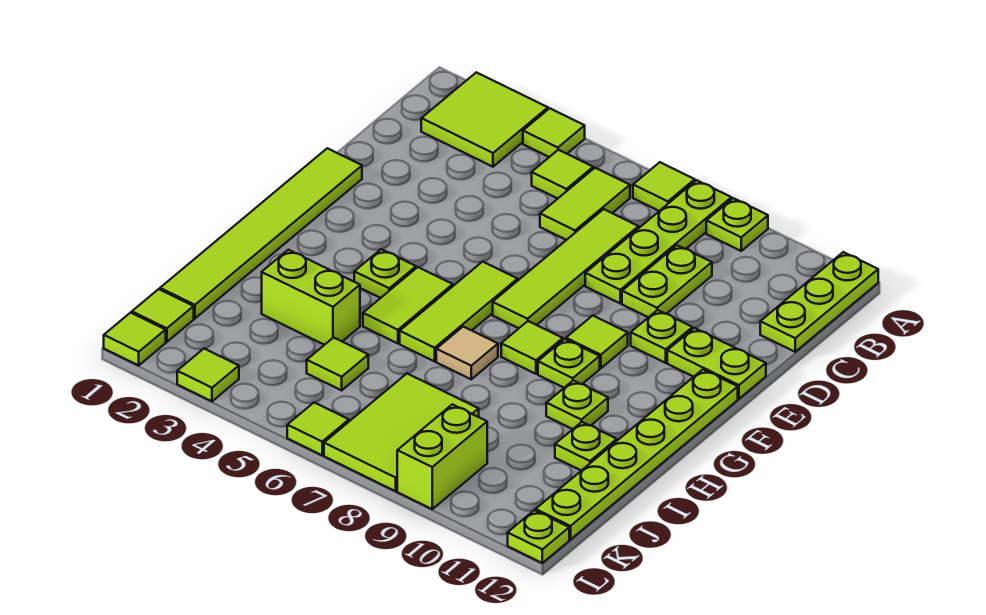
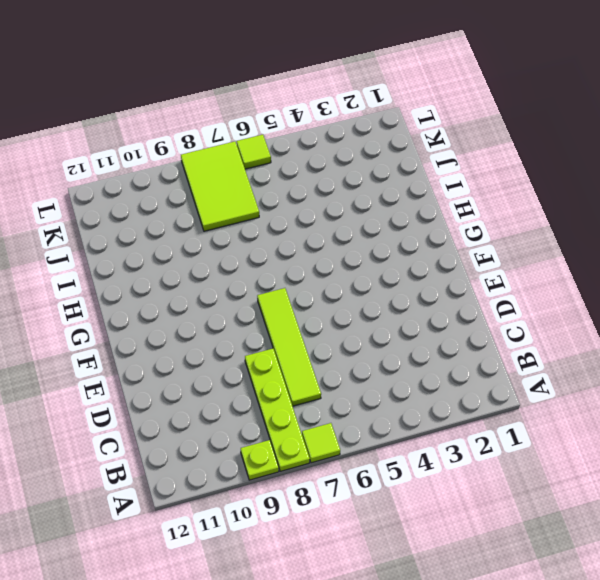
none -> lime 2x2 tile [421,72,548,167]
none -> lime 1x1 tile [523,108,585,157]
none -> lime 1x3 plate [760,252,878,352]
none -> lime 1x1 tile [532,150,593,198]

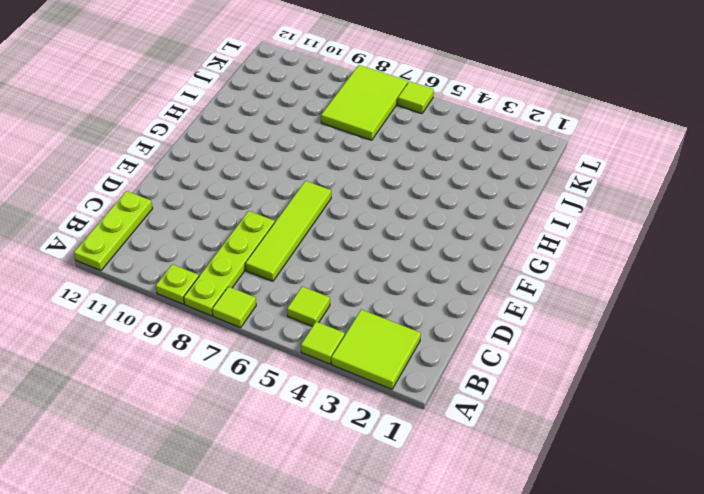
none -> lime 1x2 tile [540,168,630,240]
none -> lime 1x2 plate [622,245,712,317]
none -> lime 1x6 tile [160,148,362,319]
none -> lime 1x1 plate [631,310,692,363]

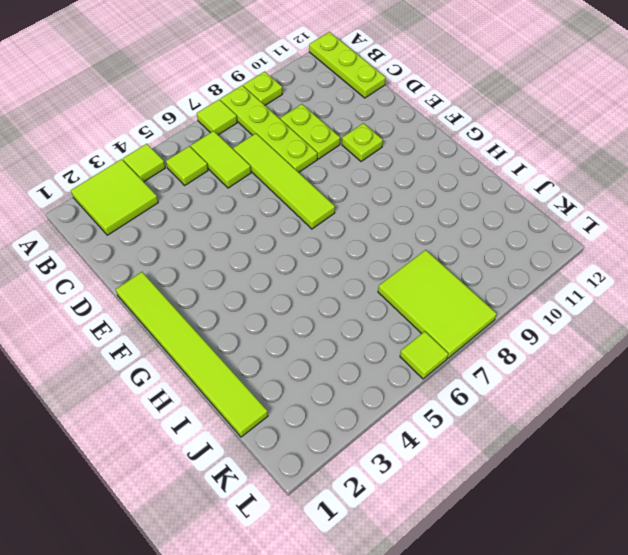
none -> lime 1x2 plate [667,328,766,399]
none -> lime 1x3 tile [400,262,518,361]
none -> lime 1x1 tile [566,316,628,368]
none -> lime 1x6 plate [535,370,738,540]

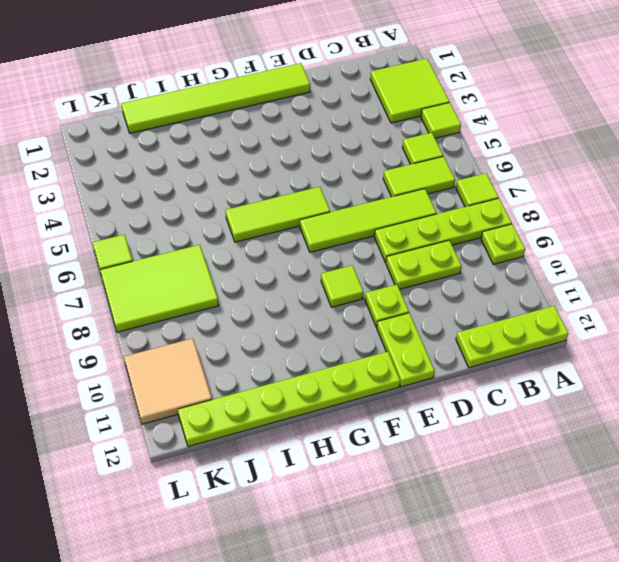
tan 2x2 tile [124,338,212,424] -> none
none -> lime 1x1 plate [354,249,416,298]
none -> lime 1x2 tile [363,267,453,343]
none -> lime 1x1 tile [501,321,563,374]
none -> lime 1x1 plate [538,339,600,388]

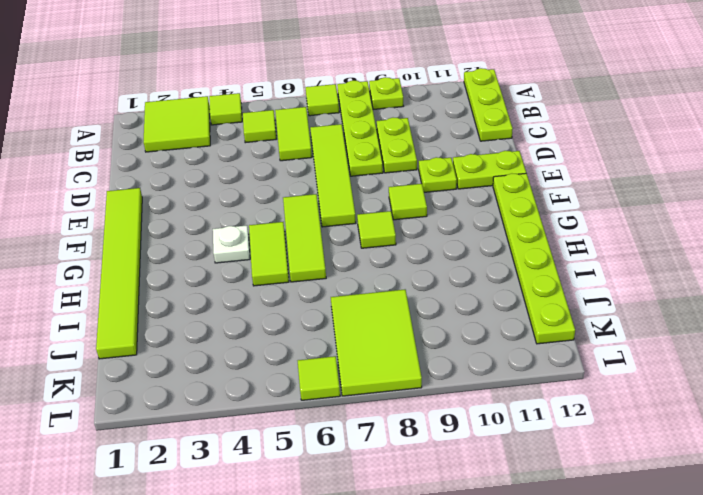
white 1x1 plate [213,225,250,263] -> lime 1x1 plate [354,249,416,298]
none -> lime 1x1 plate [538,339,600,388]
none -> tan 1x1 tile [436,327,498,379]
none -> lime 1x1 plate [546,380,608,429]
none -> lime 1x2 brick [262,250,360,345]

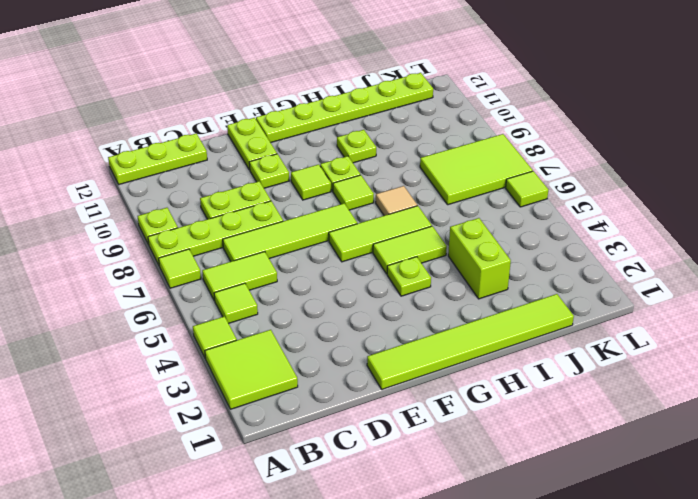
none -> lime 1x1 plate [555,422,617,471]
none -> lime 1x1 tile [307,338,368,390]
none -> lime 1x1 tile [132,289,194,342]
none -> lime 1x2 brick [397,404,487,509]

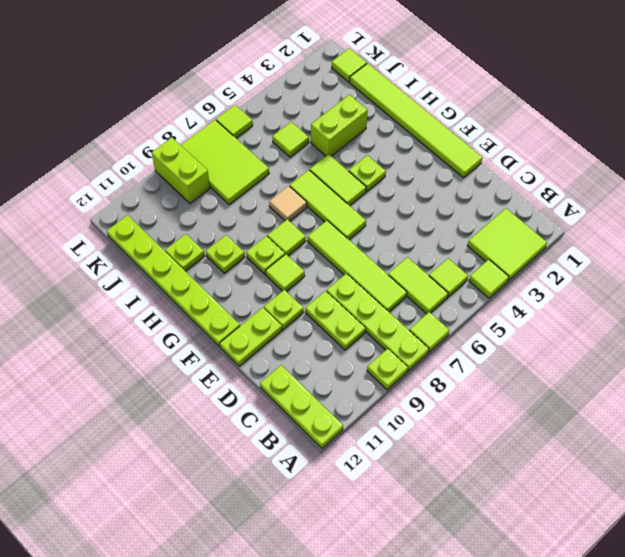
none -> lime 1x1 tile [104,313,166,365]
none -> lime 1x1 tile [177,349,239,401]
none -> lime 1x1 plate [508,510,569,563]

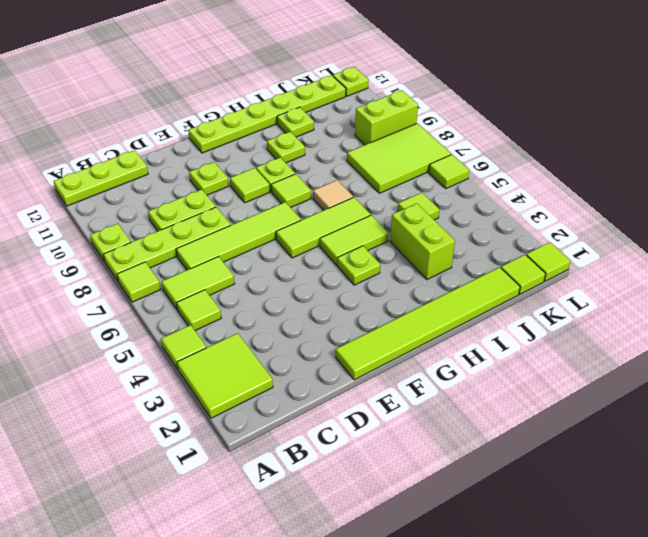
none -> lime 1x2 plate [667,328,766,399]
none -> lime 1x1 tile [177,349,239,401]

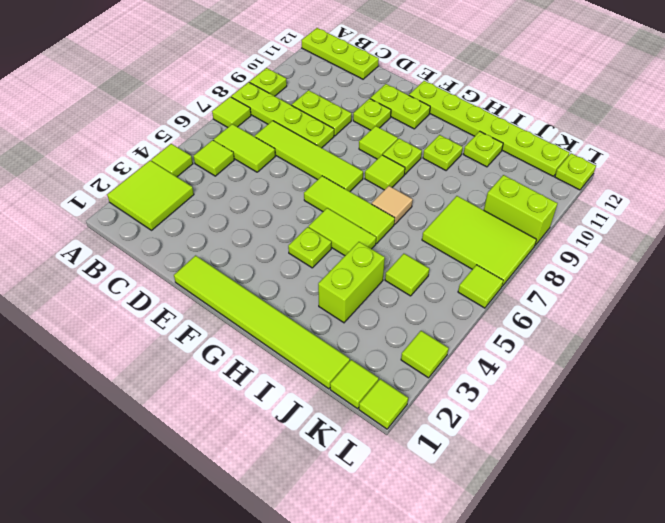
lime 1x2 plate [370,84,430,129] -> lime 1x2 plate turned to [667,328,766,399]

